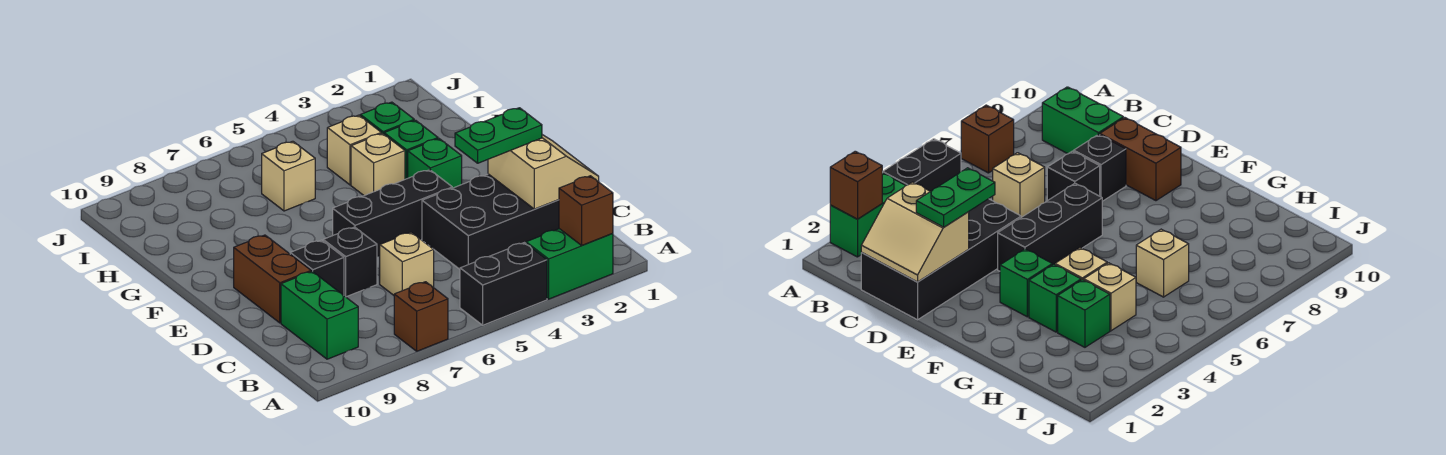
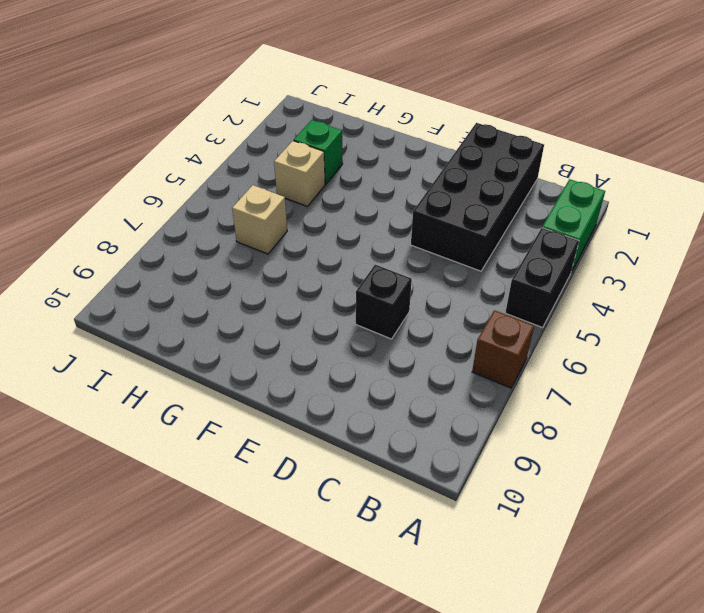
none -> green 1x2 brick [281,271,358,359]
none -> tan 1x1 brick [380,232,434,295]
none -> black 1x1 brick [290,240,344,295]

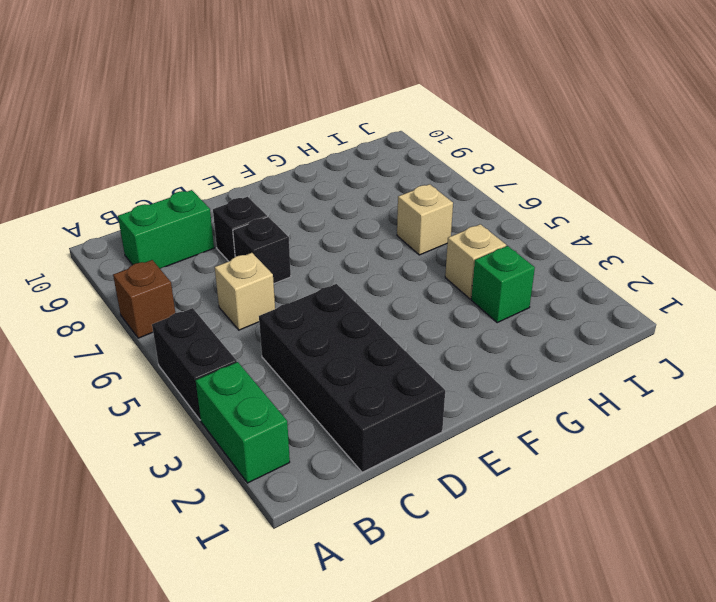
none -> brown 1x2 brick [234,235,311,323]
none -> black 1x3 brick [333,170,452,257]
none -> green 1x1 brick [408,139,462,188]

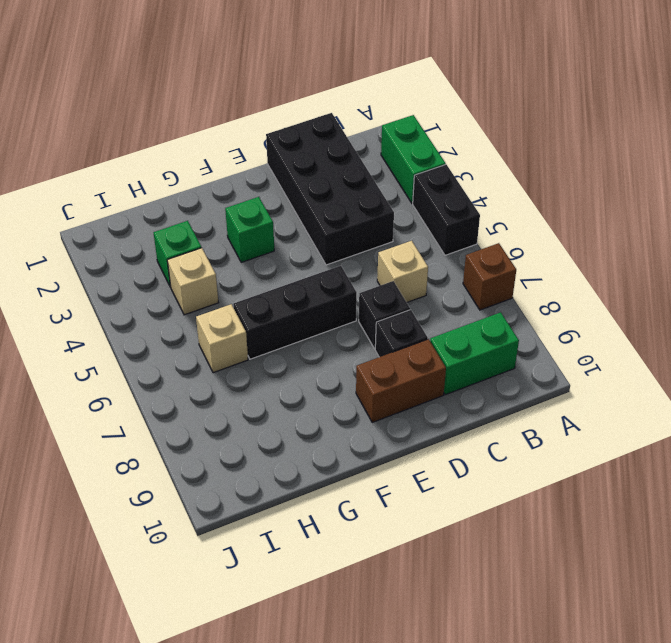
black 1x3 brick [233,266,357,359] -> black 1x3 brick turned to [333,170,452,257]
none -> green 1x1 brick [384,120,438,179]
none -> tan 1x1 brick [351,133,405,196]
none -> brown 1x1 brick [559,176,613,245]

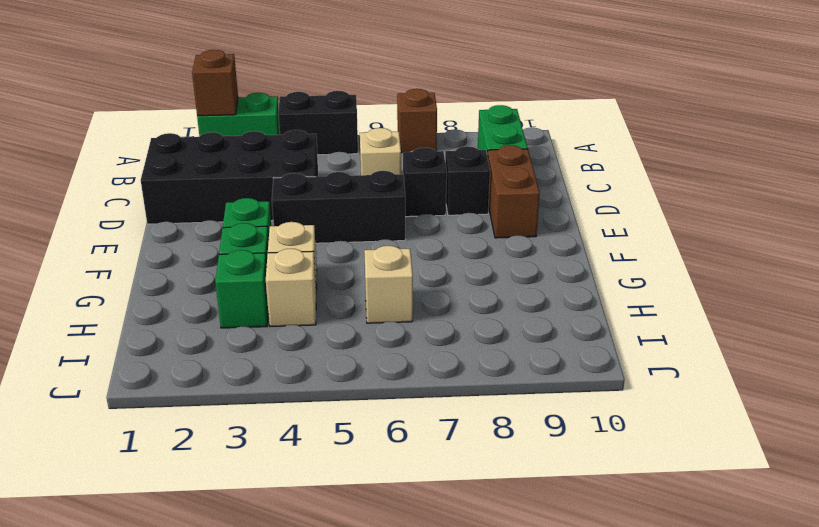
none -> tan 2x2 slope [488,135,599,209]
none -> green 1x2 plate [455,108,542,163]

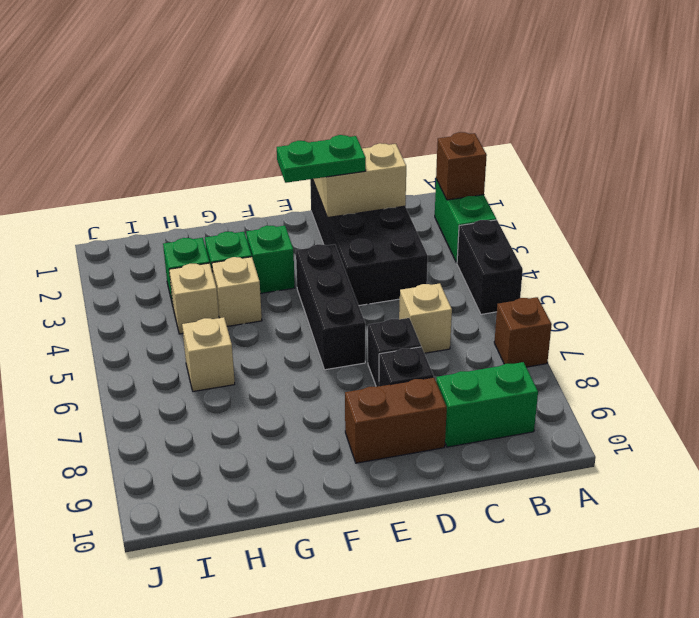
green 1x2 plate [277,135,366,183] -> green 1x2 plate turned to [455,108,542,163]

